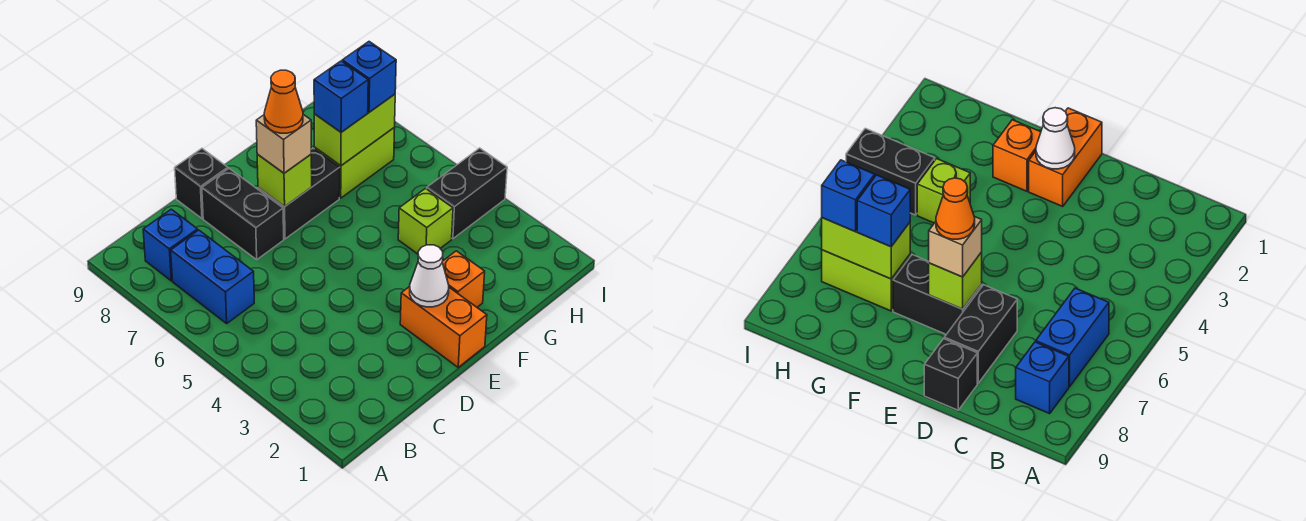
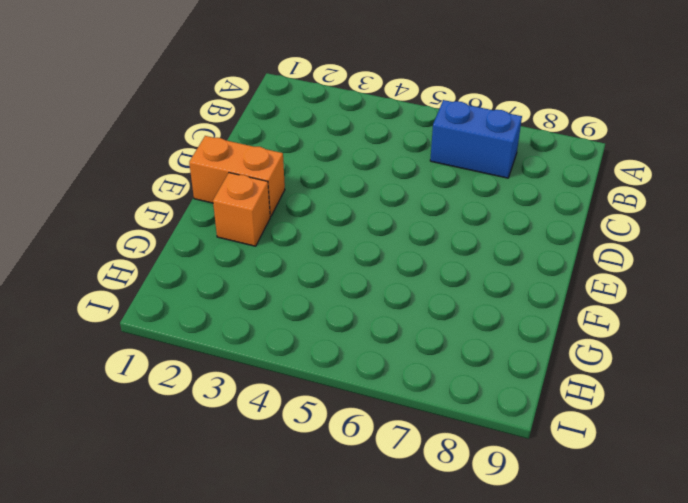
none -> blue 1x1 brick [143,209,198,281]
none -> black 1x2 brick [202,169,284,260]
none -> black 1x1 brick [175,149,228,218]

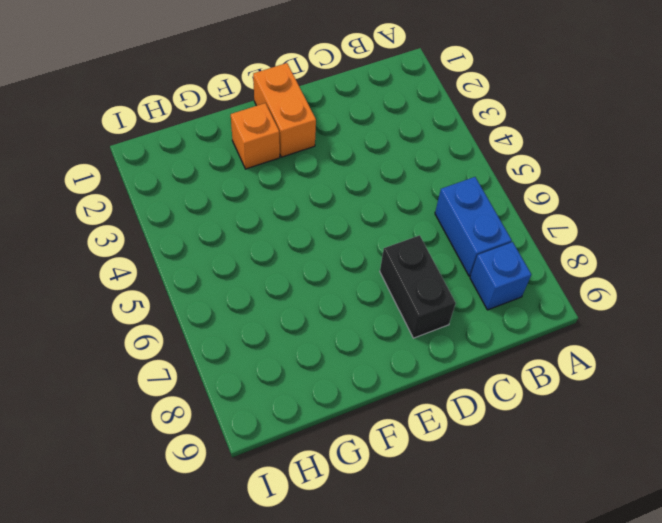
none -> black 1x1 brick [175,149,228,218]
none -> black 1x2 brick [258,148,340,239]
none -> lime 1x1 brick [398,189,453,254]

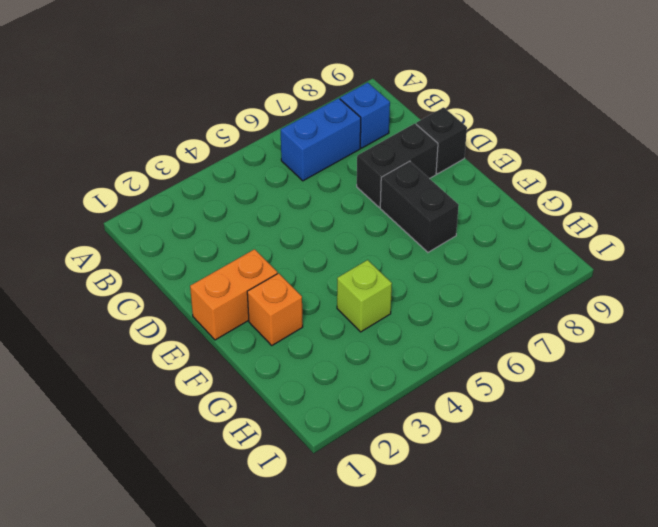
none -> lime 1x2 brick [314,128,395,198]
none -> black 1x2 brick [427,148,507,239]
none -> white 1x1 cone [410,245,449,307]

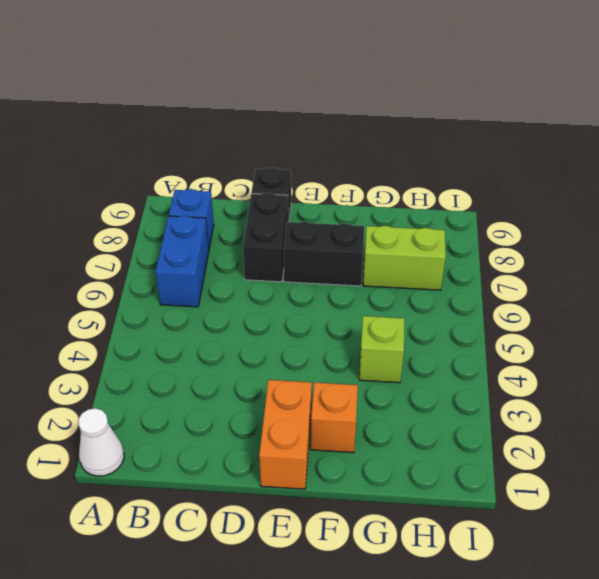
white 1x1 cone [78,408,124,476] -> white 1x1 cone moved to [410,245,449,307]
none -> black 1x2 brick [427,148,507,239]
none -> lime 1x1 brick [257,154,312,207]
none -> lime 1x2 brick [314,94,395,166]

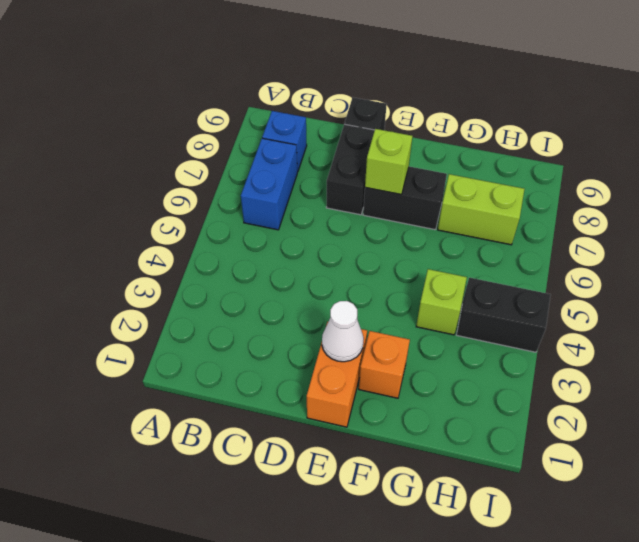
none -> lime 1x2 brick [314,94,395,166]
none -> tan 1x1 brick [256,115,311,173]
none -> blue 1x1 brick [314,61,368,132]

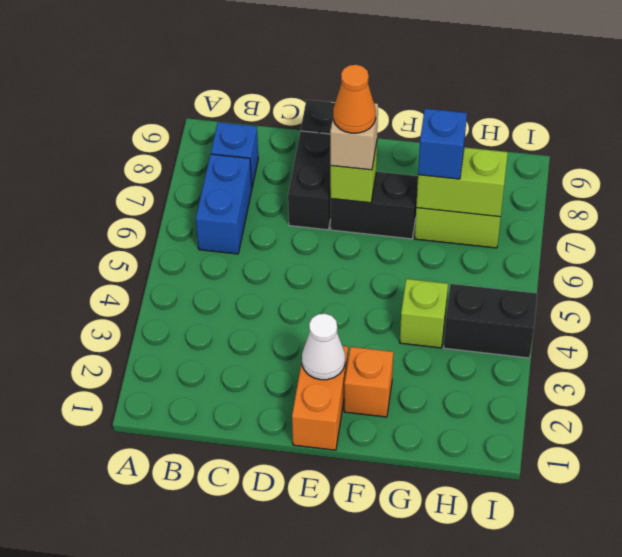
none -> blue 1x1 brick [342,42,396,112]

